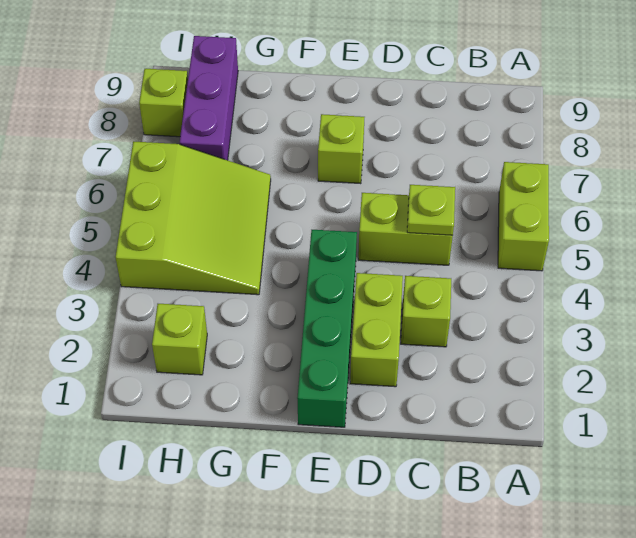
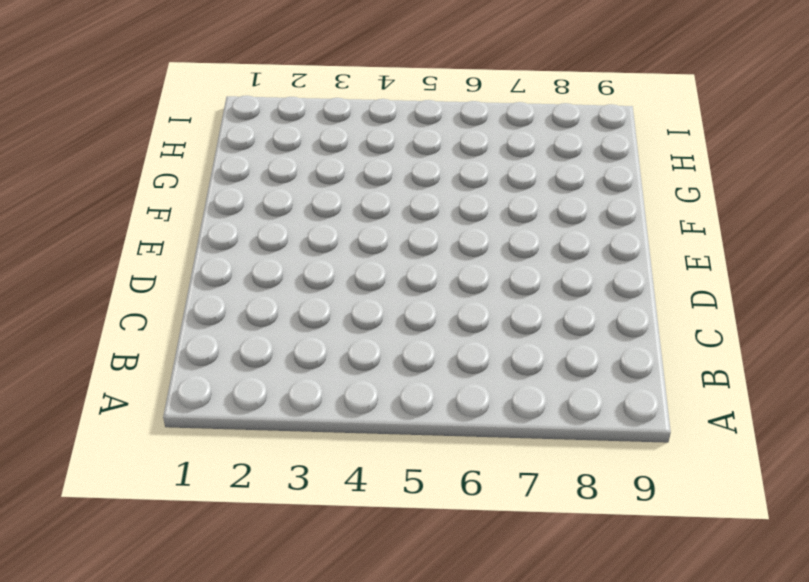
none -> lime 1x2 brick [498,162,549,271]
none -> lime 1x1 brick [401,276,451,347]

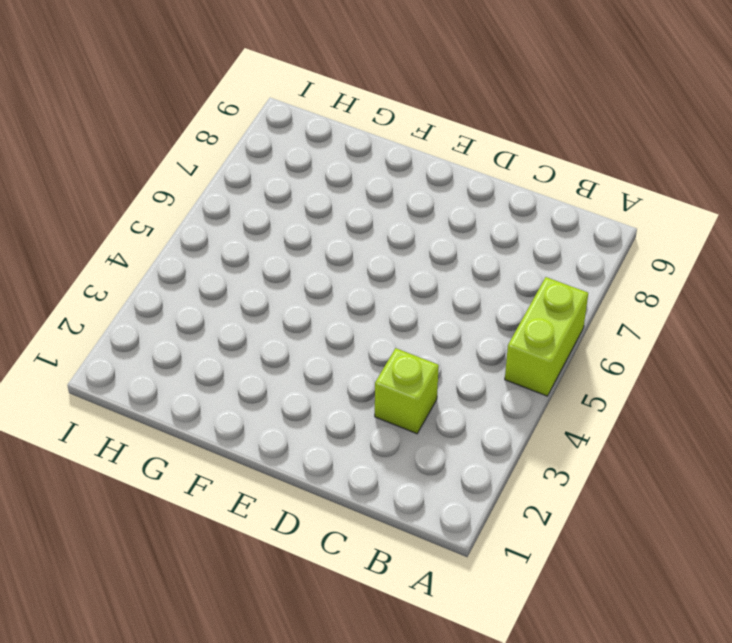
none -> lime 1x2 brick [358,193,453,265]
none -> lime 1x2 brick [350,273,403,387]

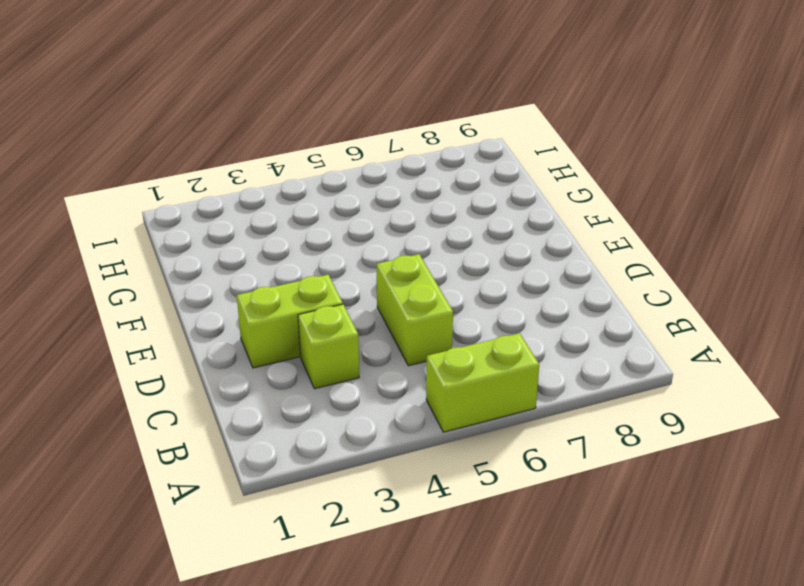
none -> green 1x4 brick [297,230,357,427]
none -> lime 1x1 brick [318,114,364,184]

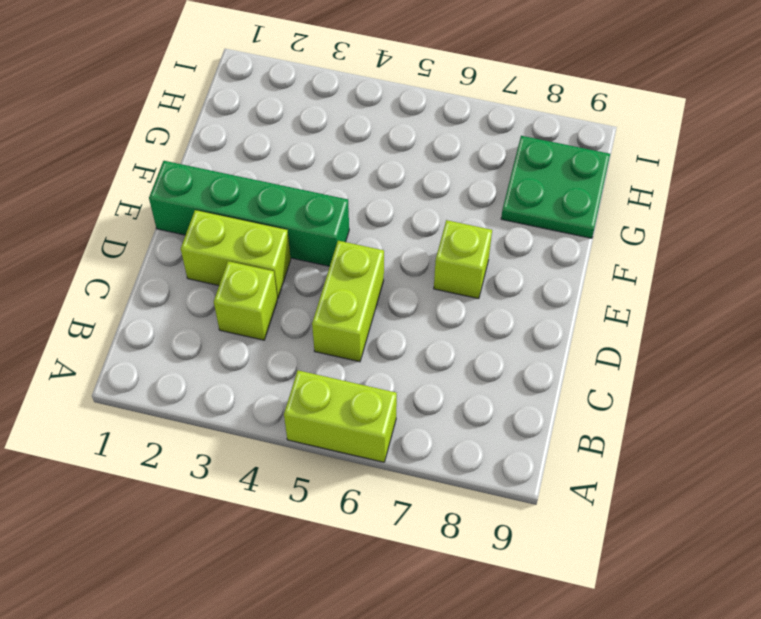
green 2x2 plate [501,136,610,238] -> purple 1x3 brick [180,36,238,160]
none -> lime 3x3 slope [115,141,271,295]
none -> lime 1x1 brick [152,304,207,375]

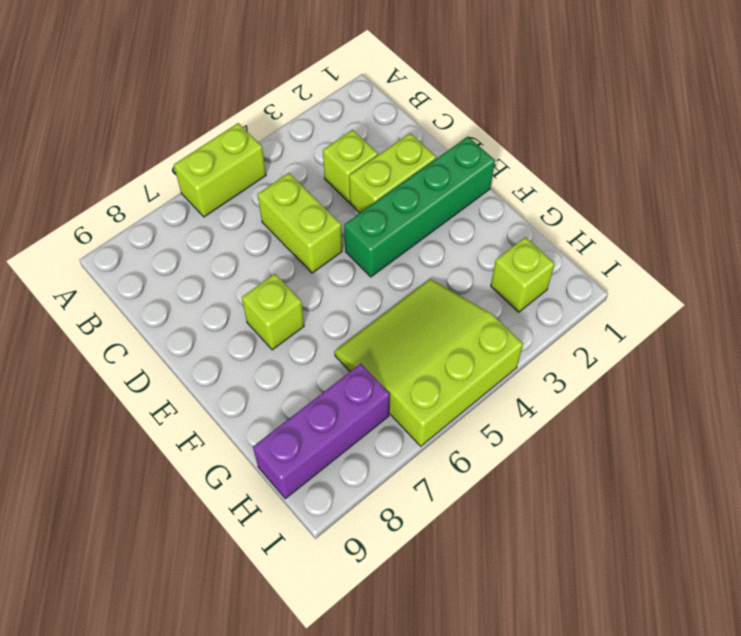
none -> lime 1x1 brick [139,69,188,137]
none -> lime 1x1 plate [407,185,455,235]

